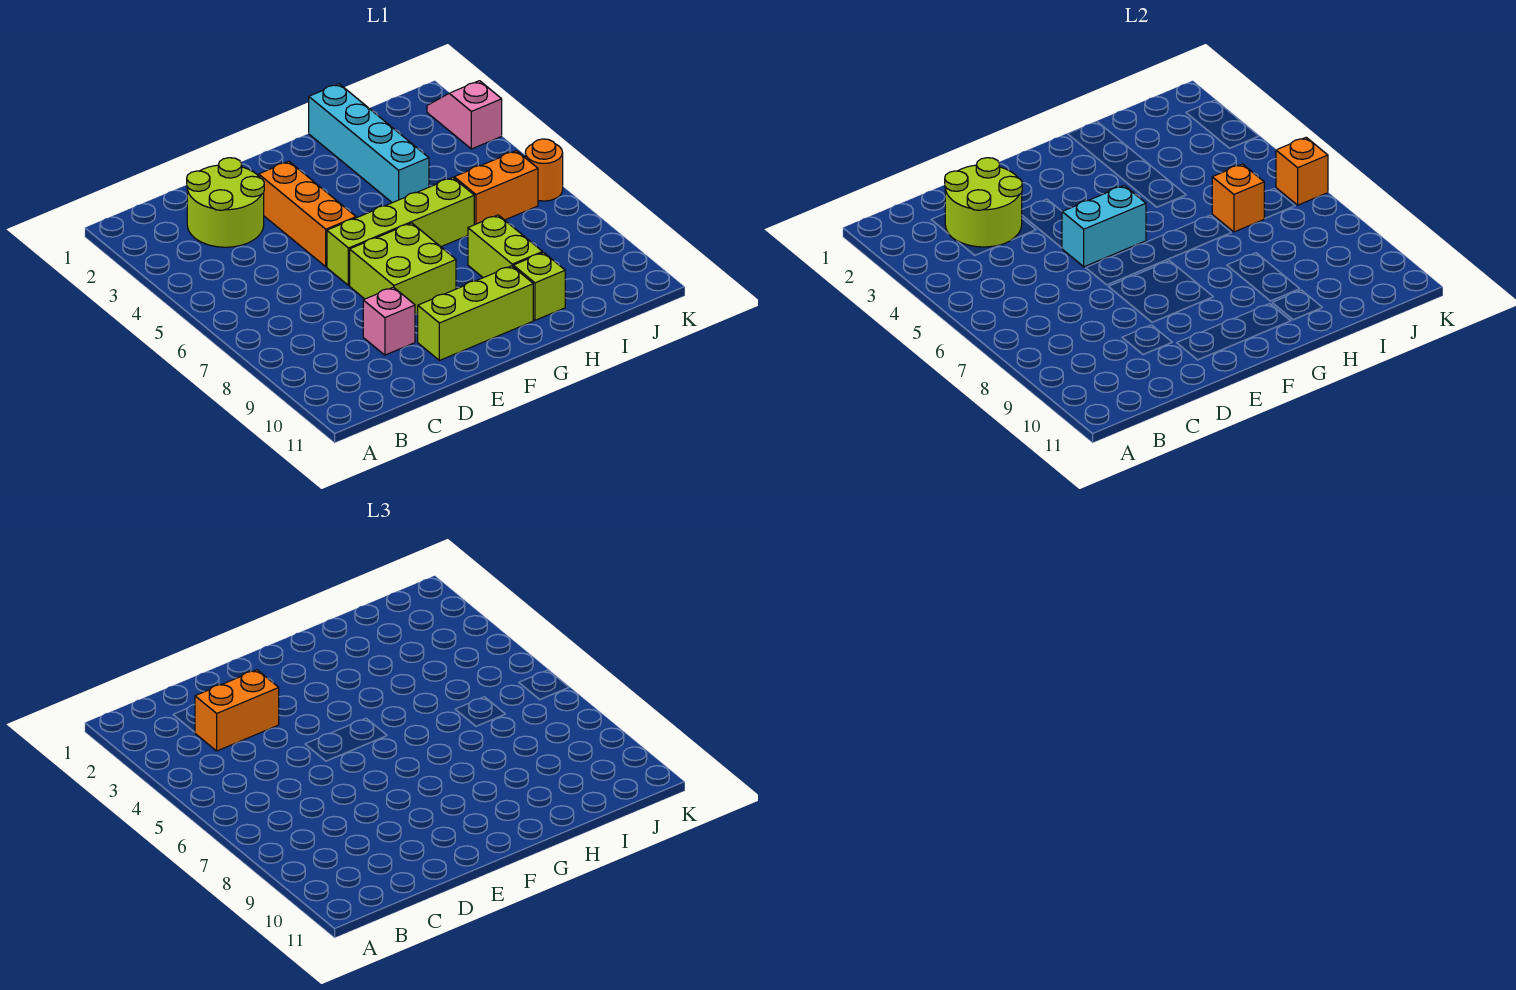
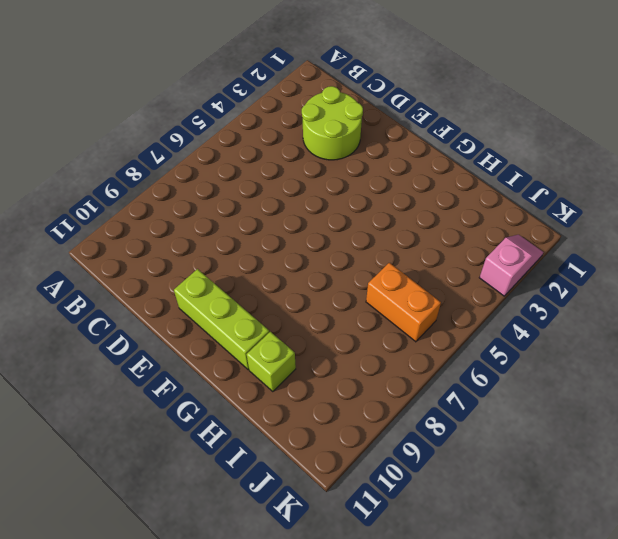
none -> pink 1x1 brick [363,287,415,355]
none -> orange 1x3 brick [259,161,356,267]
none -> lime 1x4 brick [327,177,474,286]

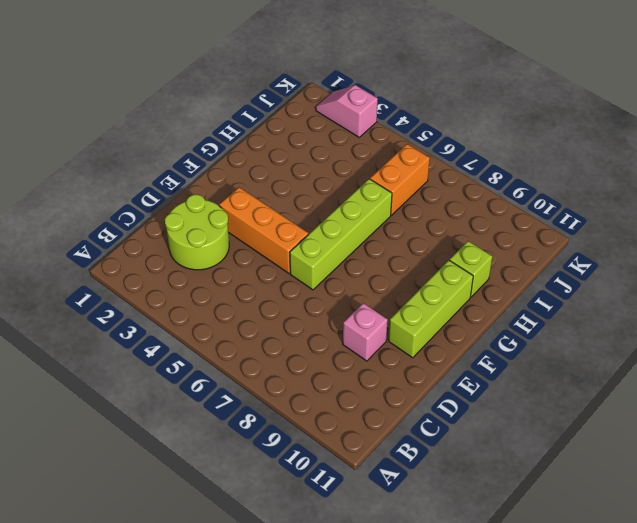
none -> lime 2x2 brick [350,223,456,314]
none -> cyan 1x4 brick [309,84,429,203]
none -> lime 1x2 brick [468,215,543,278]

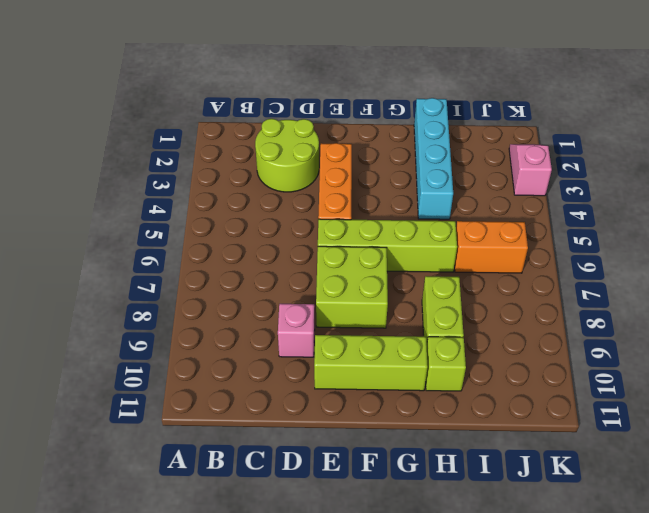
none -> orange 1x1 round brick [525,139,563,201]
none -> lime 2x2 round brick [945,158,1022,247]
none -> cyan 1x2 brick [1062,186,1146,267]

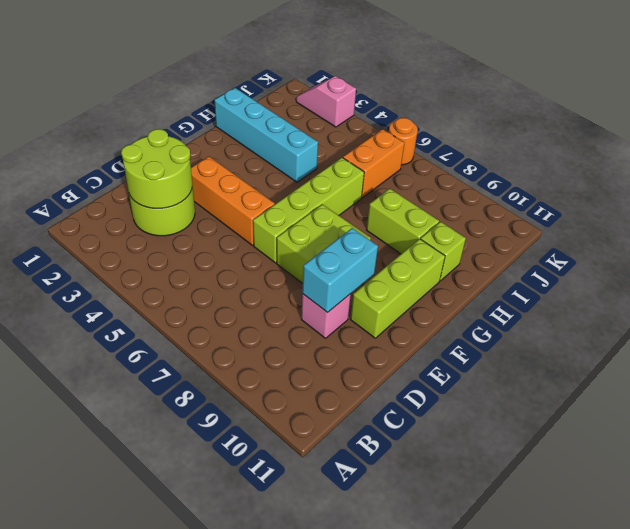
cyan 1x2 brick [302,228,378,313] -> cyan 1x2 brick moved to [1062,186,1146,267]
none -> orange 1x1 brick [1212,164,1264,232]
none -> orange 1x1 brick [1276,137,1328,205]
none -> orange 1x2 brick [195,670,279,751]

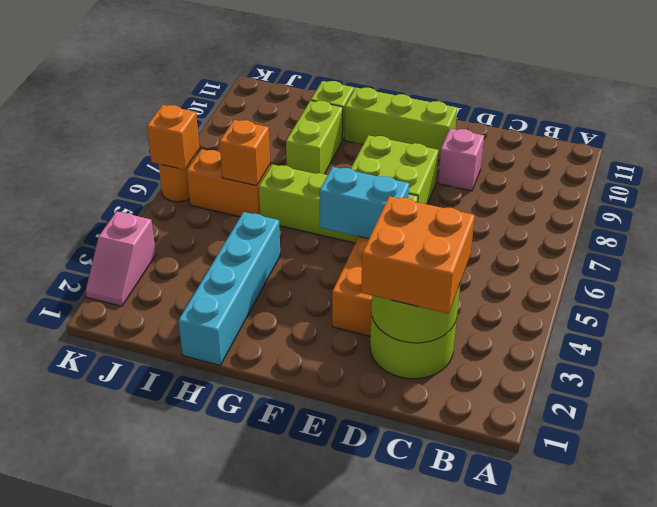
orange 2x2 brick [361,196,475,314] -> orange 1x2 brick [195,670,279,751]

